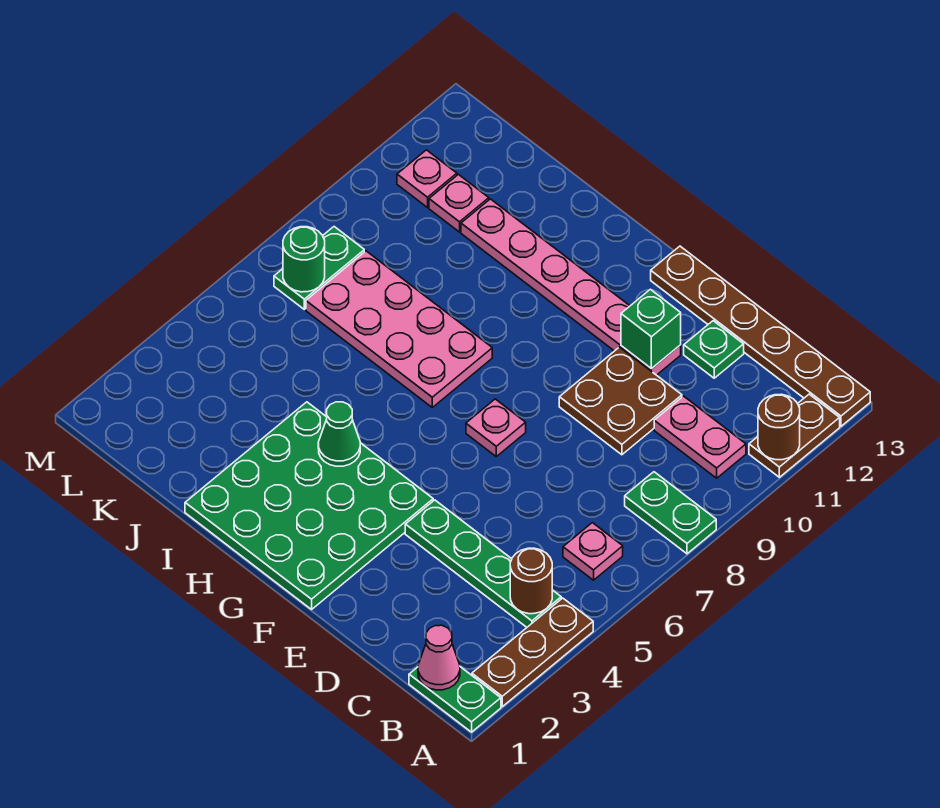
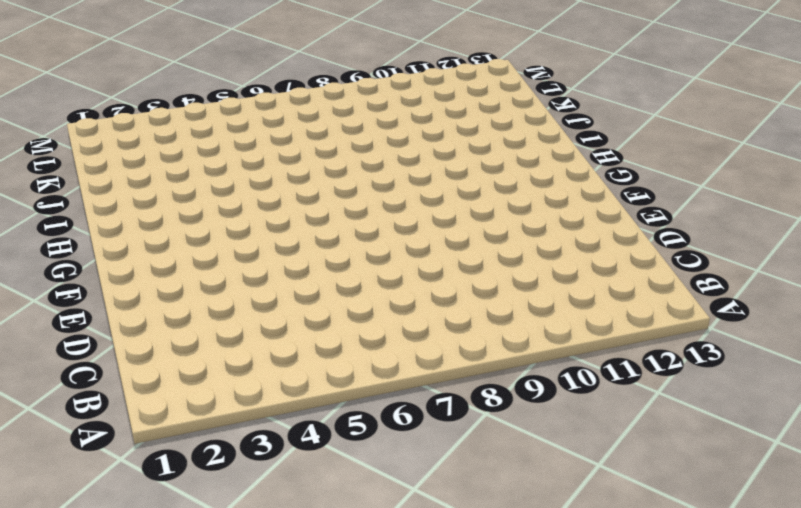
none -> green 1x2 plate [409,667,501,732]
none -> brown 1x3 plate [472,598,593,707]
none -> green 1x2 plate [625,472,716,554]

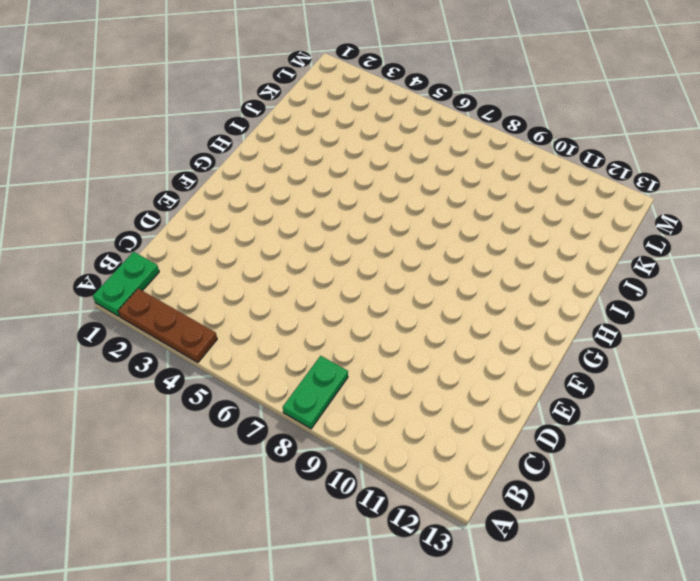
none -> brown 1x2 plate [749,394,840,477]
none -> brown 1x6 plate [651,246,870,426]
none -> green 1x4 plate [405,500,561,627]

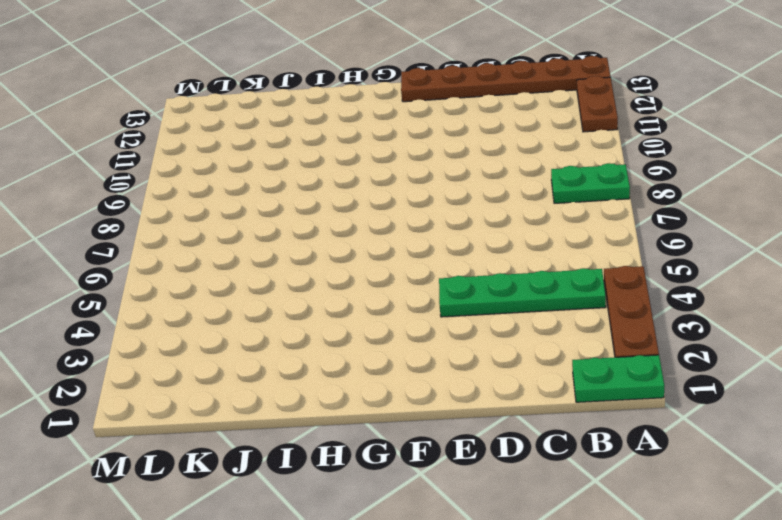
none -> pink 1x1 plate [563,523,623,580]
none -> pink 1x2 plate [654,396,746,478]
none -> brown 2x2 plate [559,347,682,455]

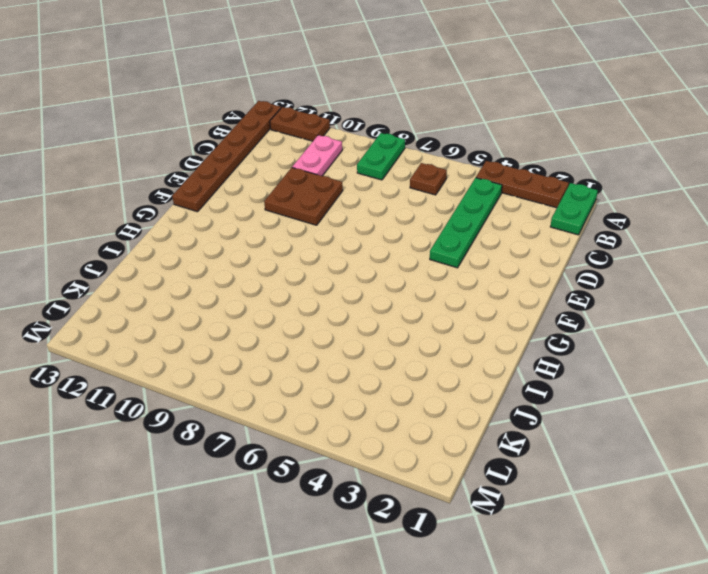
brown 1x1 plate [410,163,447,195] -> pink 1x1 plate [563,523,623,580]
none -> green 1x1 plate [684,321,744,378]
none -> pink 1x6 plate [461,199,681,375]
none -> green 4x4 plate [185,402,433,609]

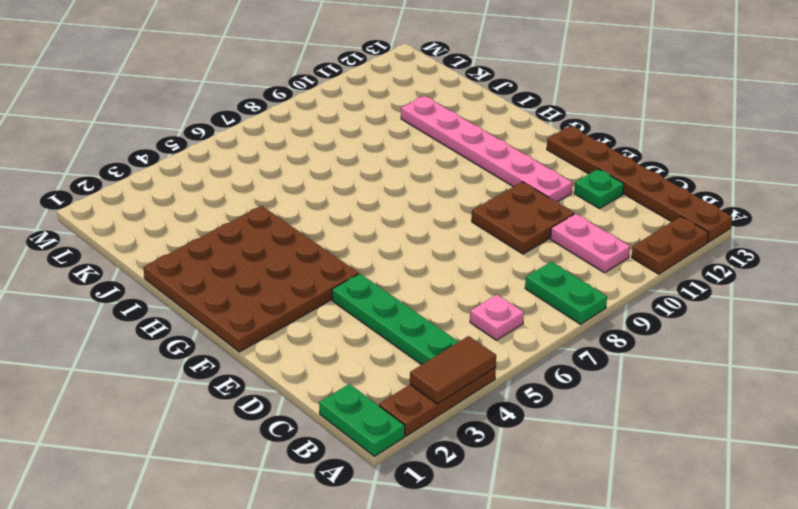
brown 1x2 tile [410,336,496,404] -> none
brown 4x4 plate [143,206,359,352] -> green 4x4 plate [185,402,433,609]
none -> pink 1x1 plate [466,399,526,456]
none -> pink 2x4 plate [306,251,492,407]
none -> pink 1x1 plate [429,174,489,232]

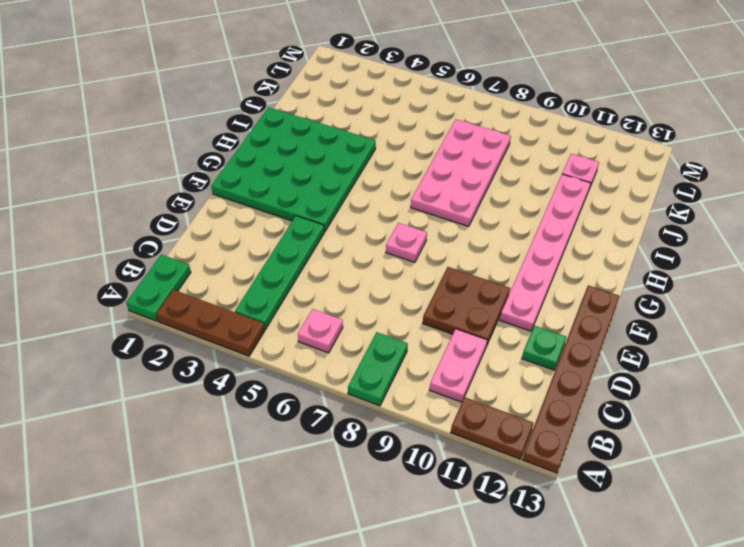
none -> green 1x2 plate [274,227,364,309]
none -> pink 1x1 plate [397,150,457,208]
none -> brown 1x1 round brick [758,394,800,460]

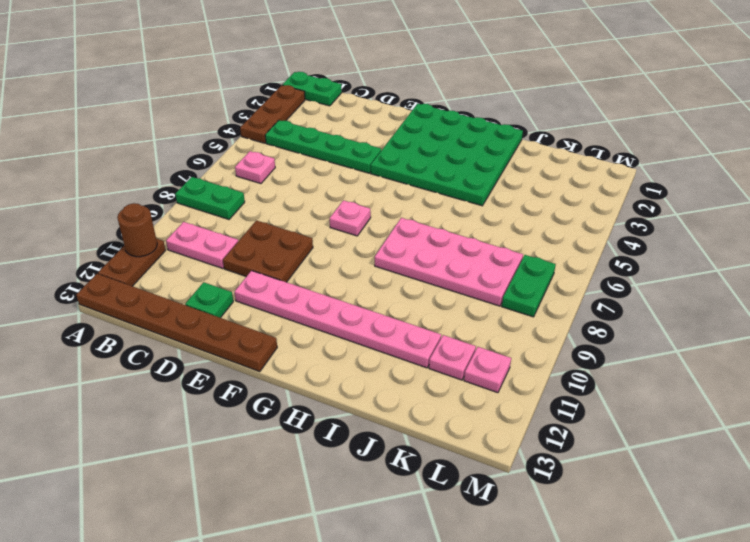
none -> pink 1x1 cone [418,625,460,690]
none -> brown 1x1 round brick [510,548,552,614]
none -> green 1x1 brick [621,289,681,369]

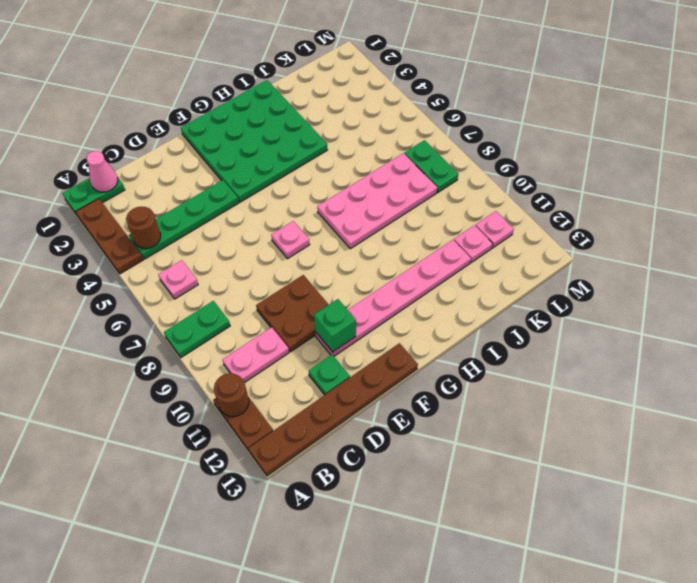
none -> green 1x1 cone [318,402,360,466]
none -> green 1x1 round brick [283,227,325,292]

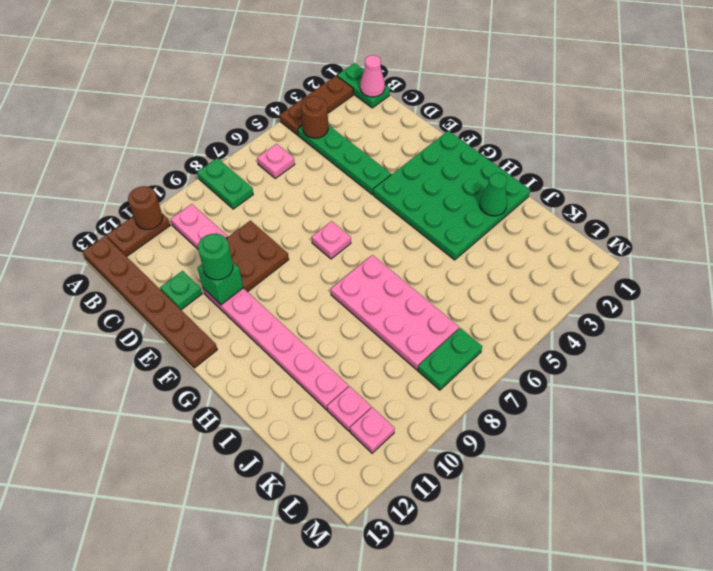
green 1x1 round brick [198,234,233,280] -> green 1x1 round brick moved to [283,227,325,292]
green 1x1 cone [480,173,507,216] -> green 1x1 cone moved to [318,402,360,466]

